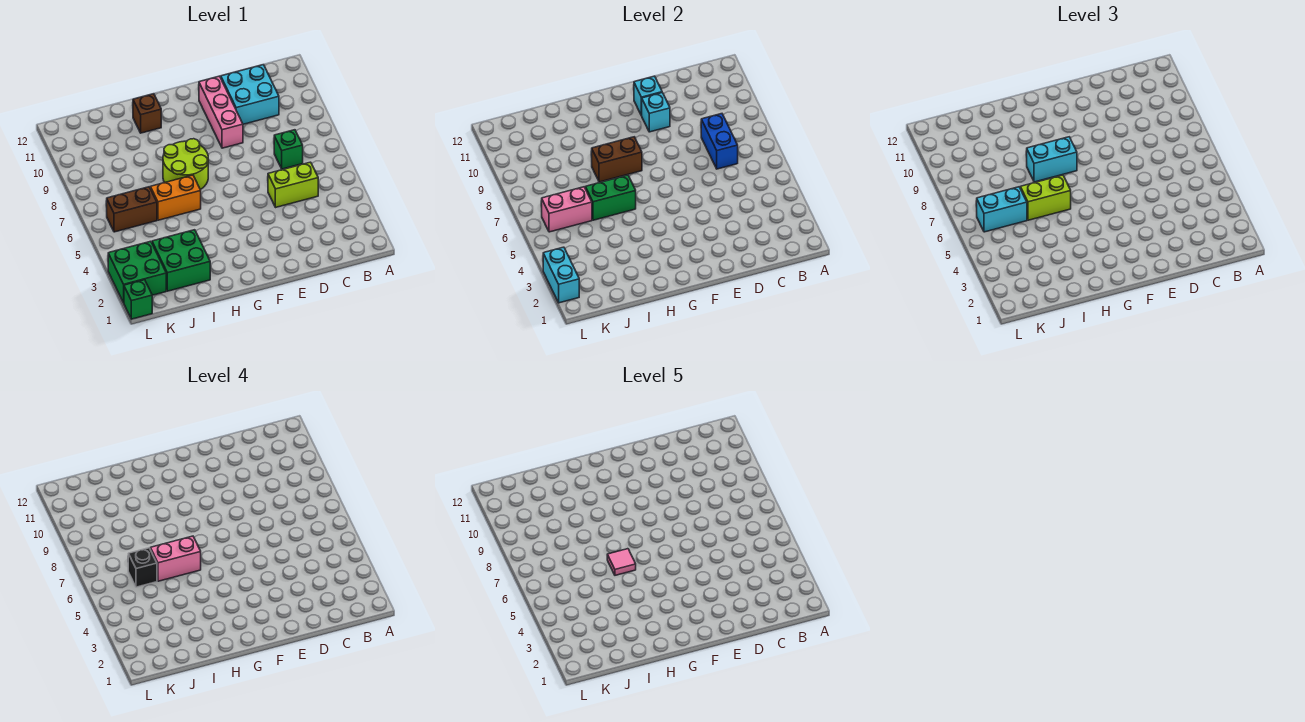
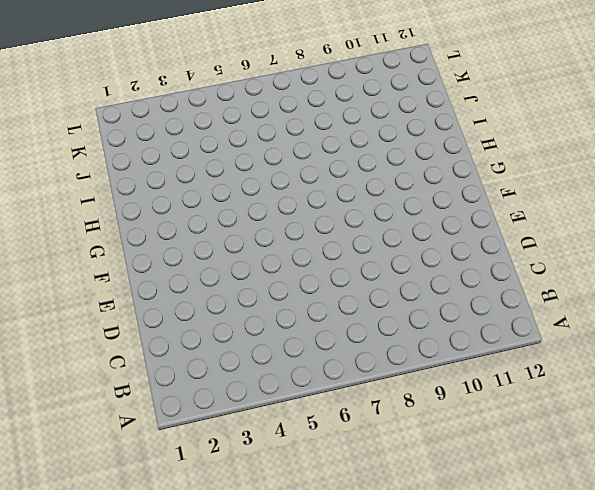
none -> lime 1x2 brick [268,162,318,207]
none -> green 1x1 brick [274,130,303,169]
none -> cyan 2x2 brick [221,65,279,124]

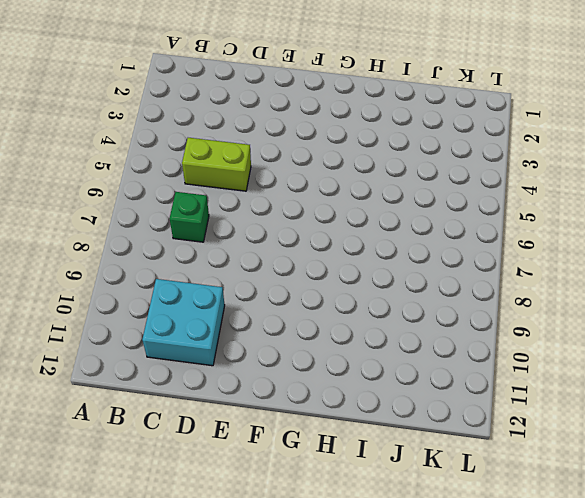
none -> pink 1x3 brick [199,76,243,148]
none -> lime 2x2 round brick [163,139,208,190]
none -> orange 1x2 brick [150,175,201,220]

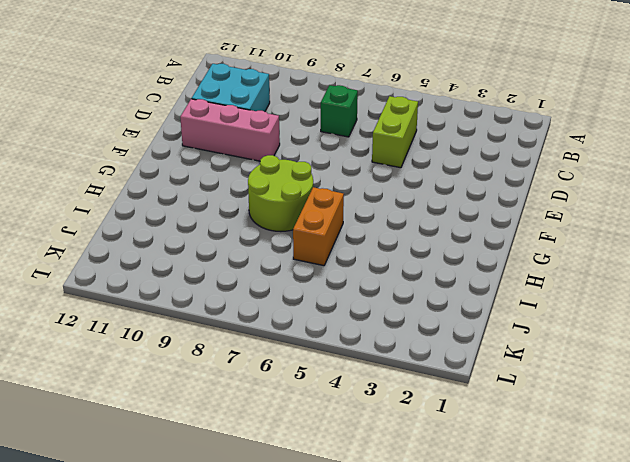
none -> brown 1x1 brick [133,94,161,133]
none -> green 2x2 brick [152,230,210,291]
none -> brown 1x2 brick [107,187,157,232]

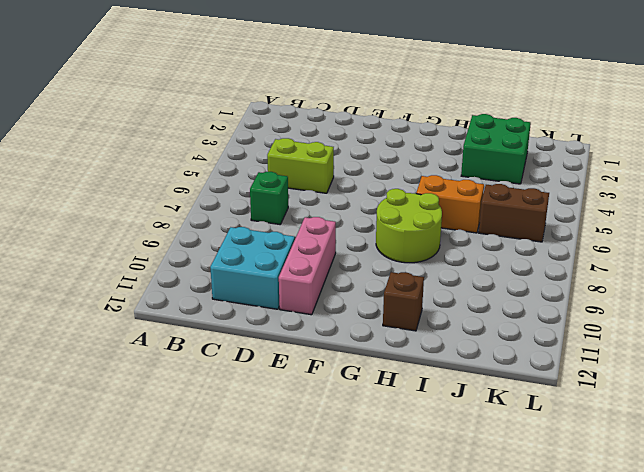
none -> green 2x2 brick [108,241,166,303]
none -> green 1x1 brick [124,280,152,319]
none -> blue 1x2 brick [701,114,738,169]

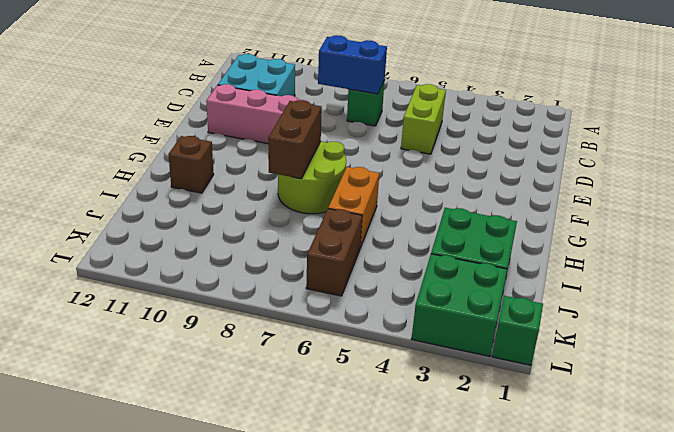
none -> cyan 1x1 brick [641,93,670,132]
none -> cyan 1x1 brick [634,76,662,115]
none -> green 1x2 brick [585,175,636,220]

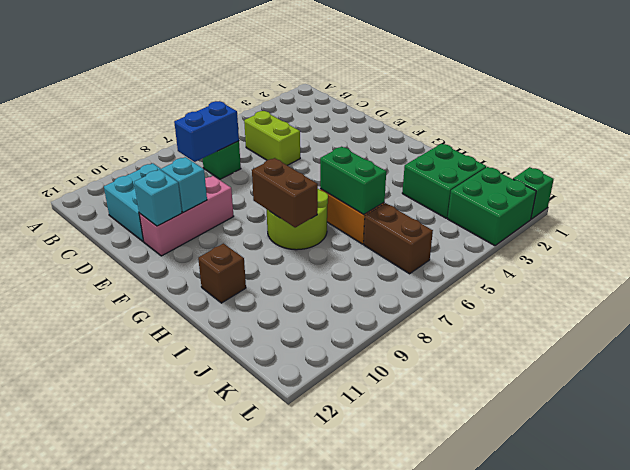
none -> pink 1x2 brick [542,187,592,232]
none -> cyan 1x2 brick [543,247,579,303]
none -> cyan 1x2 brick [1027,137,1077,182]

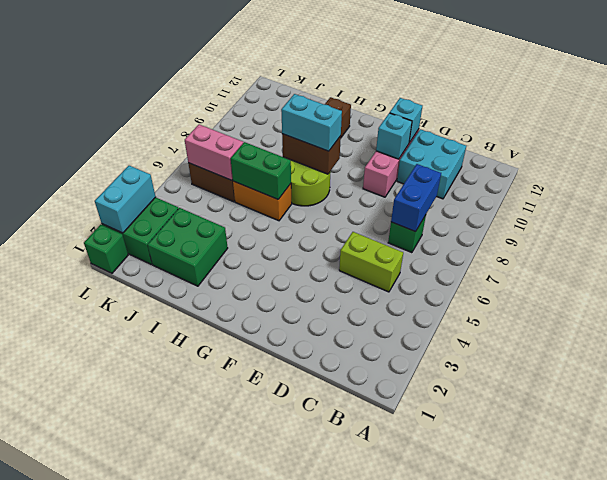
none -> lime 1x2 brick [1020,175,1071,220]
none -> cyan 1x2 brick [977,187,1027,232]
none -> pink 1x2 brick [150,536,201,581]

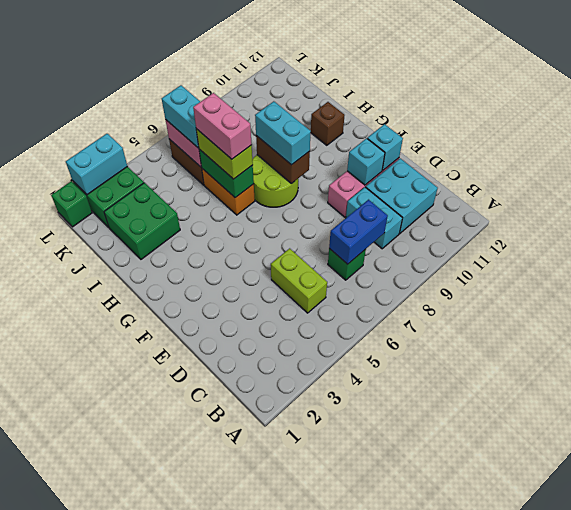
cyan 1x2 brick [346,187,402,249] -> none
none -> black 1x1 brick [128,548,157,587]
none -> pink 1x1 tile [607,549,636,575]

